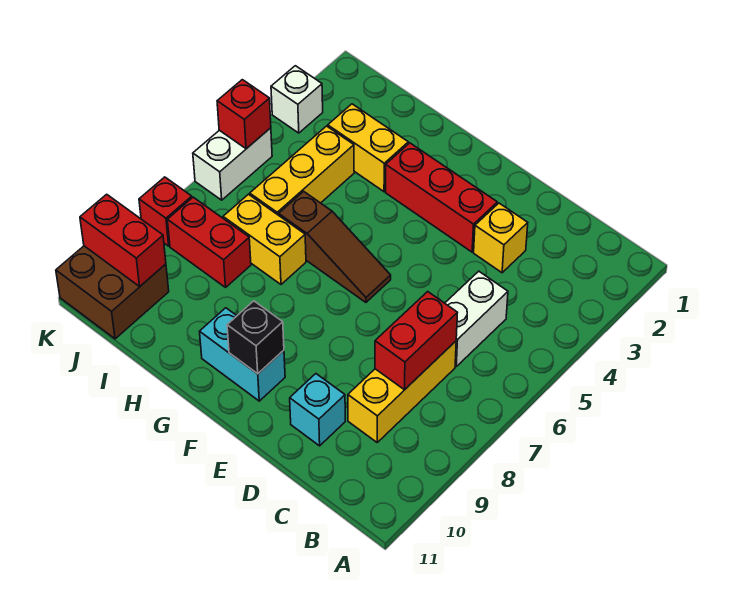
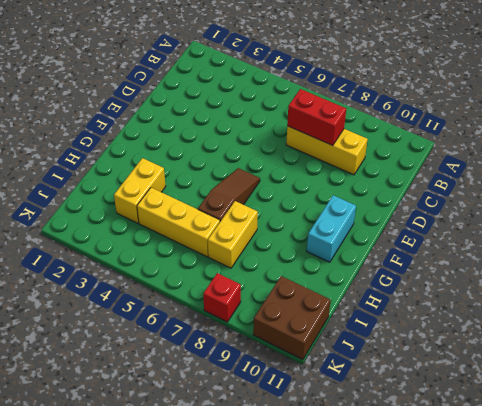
none -> white 1x2 brick [445,271,508,366]
none -> yellow 1x1 brick [474,203,528,273]
none -> cyan 1x1 brick [290,374,345,446]

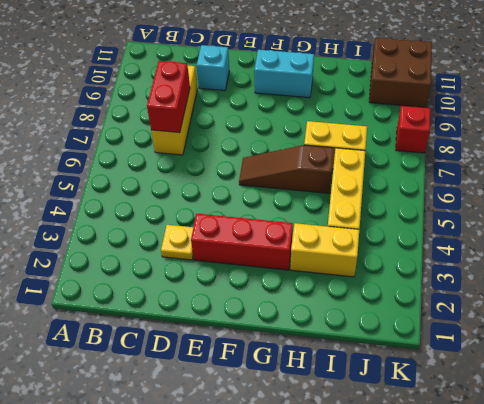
yellow 1x1 plate [161,225,193,260] -> yellow 1x1 brick [474,203,528,273]
none -> white 1x2 brick [445,271,508,366]
none -> red 1x2 brick [167,197,251,287]
none -> white 1x1 brick [271,66,323,133]

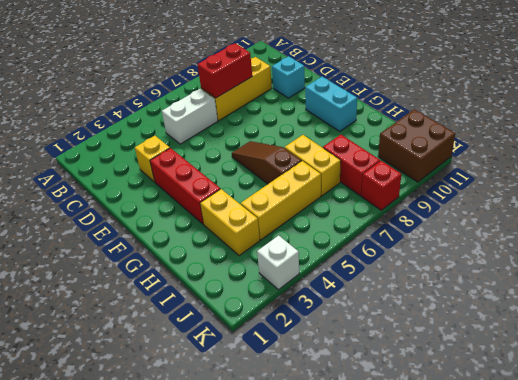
none -> white 1x2 brick [193,128,272,200]
none -> black 1x1 brick [227,301,284,374]
none -> red 1x2 brick [80,194,166,286]

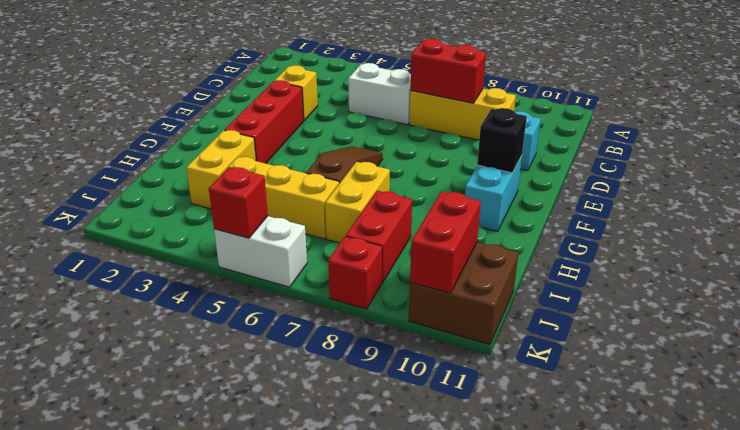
none -> white 1x1 brick [271,66,323,133]

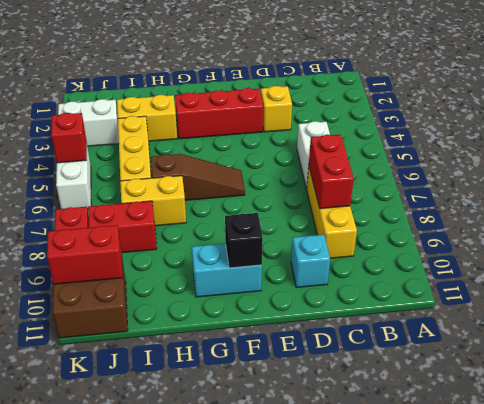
white 1x2 brick [58,99,119,146] -> white 1x1 brick [271,66,323,133]

